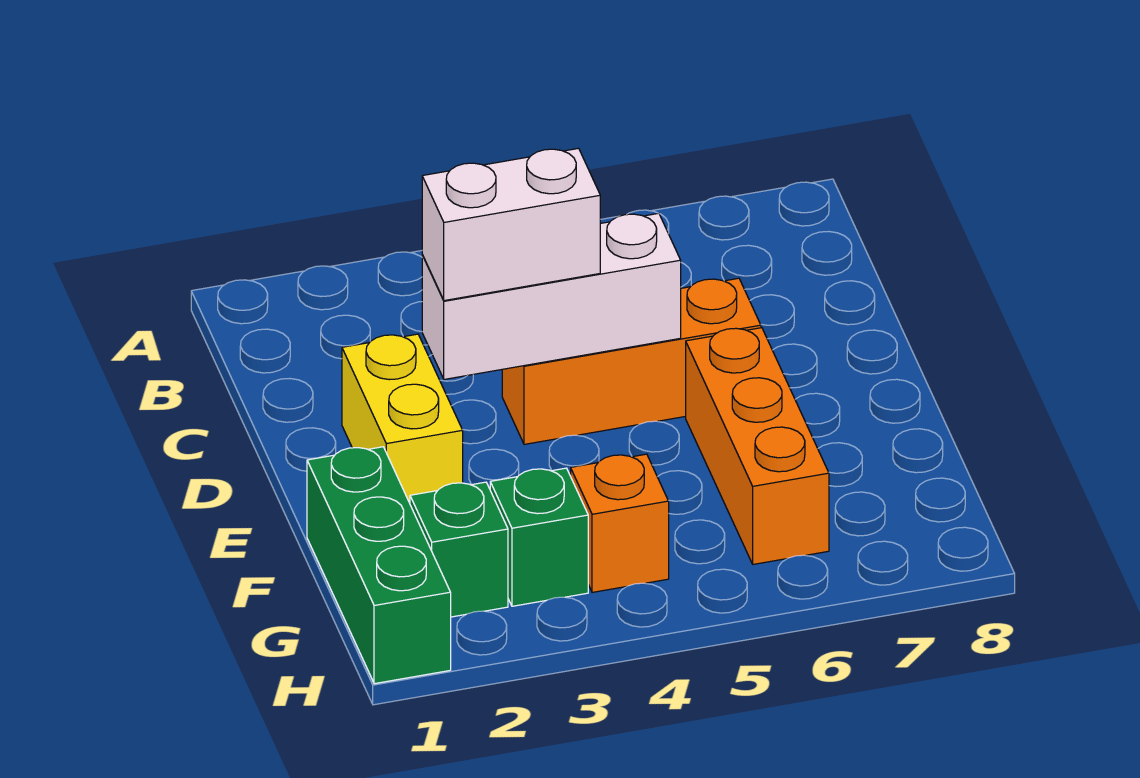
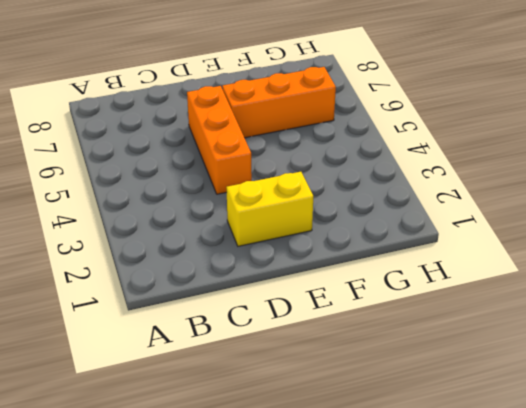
none -> green 1x3 brick [307,447,451,684]
none -> green 1x1 brick [410,482,508,617]

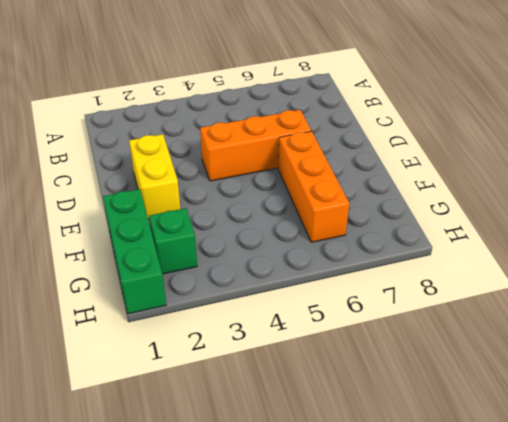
none -> green 1x1 brick [490,468,588,606]
none -> orange 1x1 brick [571,454,669,592]

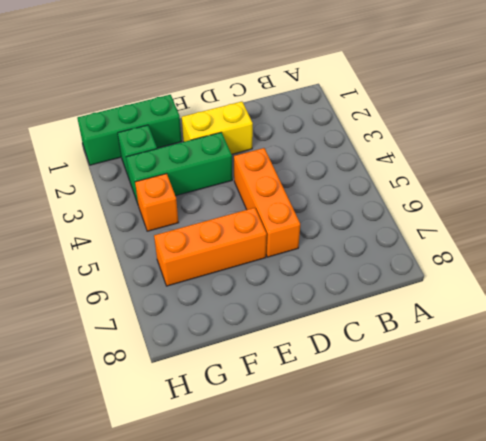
green 1x3 brick [126,132,232,204] -> green 1x1 brick [490,468,588,606]
none -> white 1x3 brick [422,213,681,379]
none -> white 1x2 brick [422,148,600,301]

